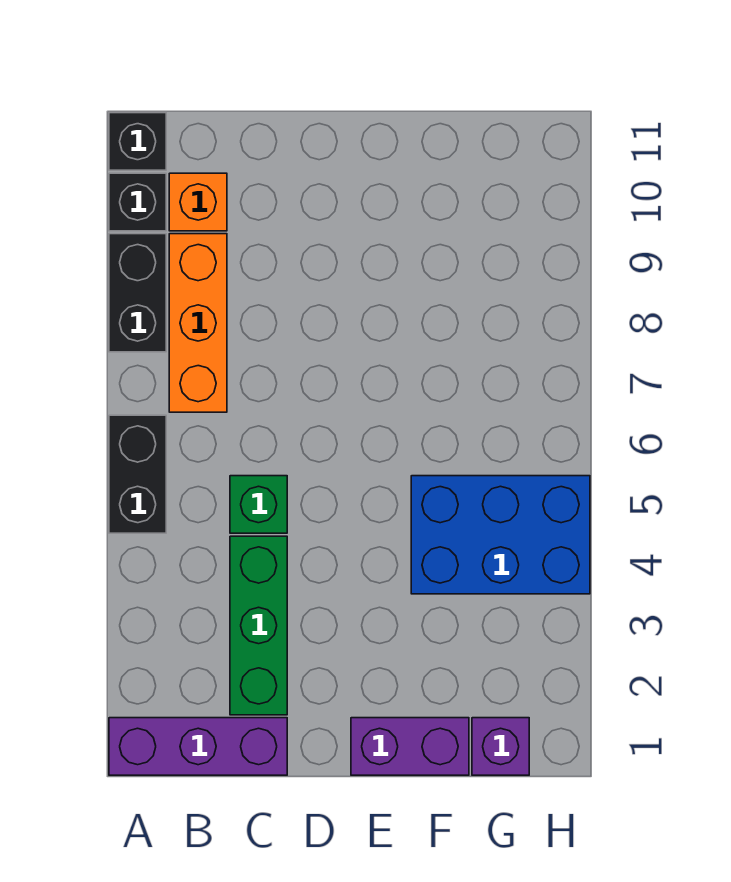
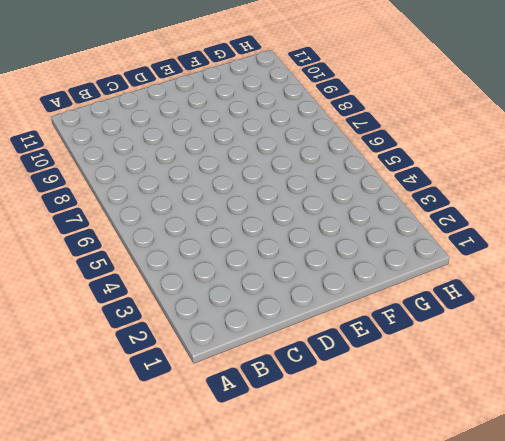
none -> purple 1x3 brick [109,718,287,775]
none -> black 1x2 brick [109,415,166,533]
none -> black 1x2 brick [109,234,166,352]

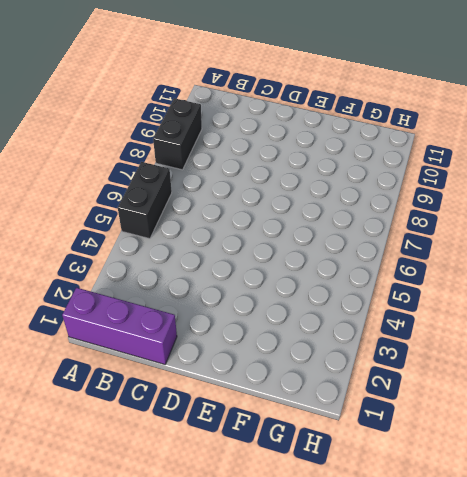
none -> black 1x1 brick [109,173,166,231]
none -> black 1x1 brick [109,113,166,170]
none -> orange 1x3 brick [169,234,227,412]

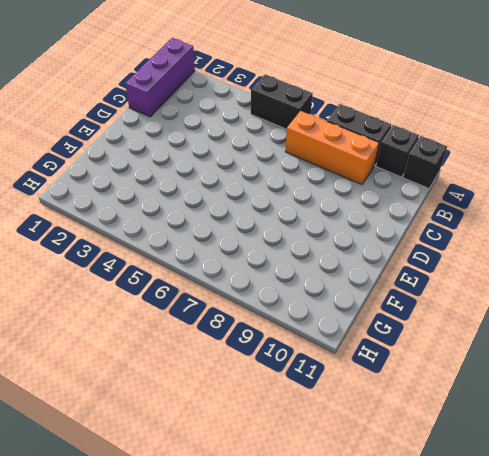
none -> orange 1x1 brick [169,173,227,231]
none -> green 1x3 brick [230,536,287,715]
none -> green 1x1 brick [230,476,287,533]

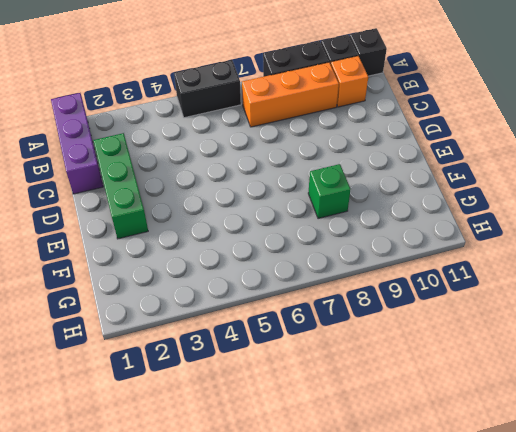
green 1x3 brick [94,133,148,239] -> green 1x3 brick turned to [230,536,287,715]
green 1x1 brick [308,164,351,219] -> green 1x1 brick moved to [230,476,287,533]
none -> purple 1x2 brick [351,718,469,775]
none -> blue 2x3 brick [411,476,590,594]
none -> purple 1x1 brick [472,718,529,775]

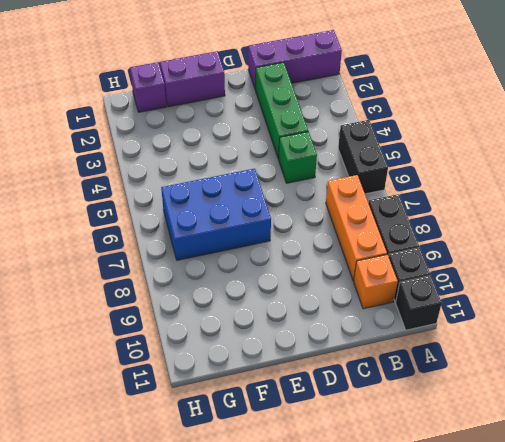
blue 2x3 brick [161,169,271,260] -> blue 2x3 brick moved to [411,476,590,594]

